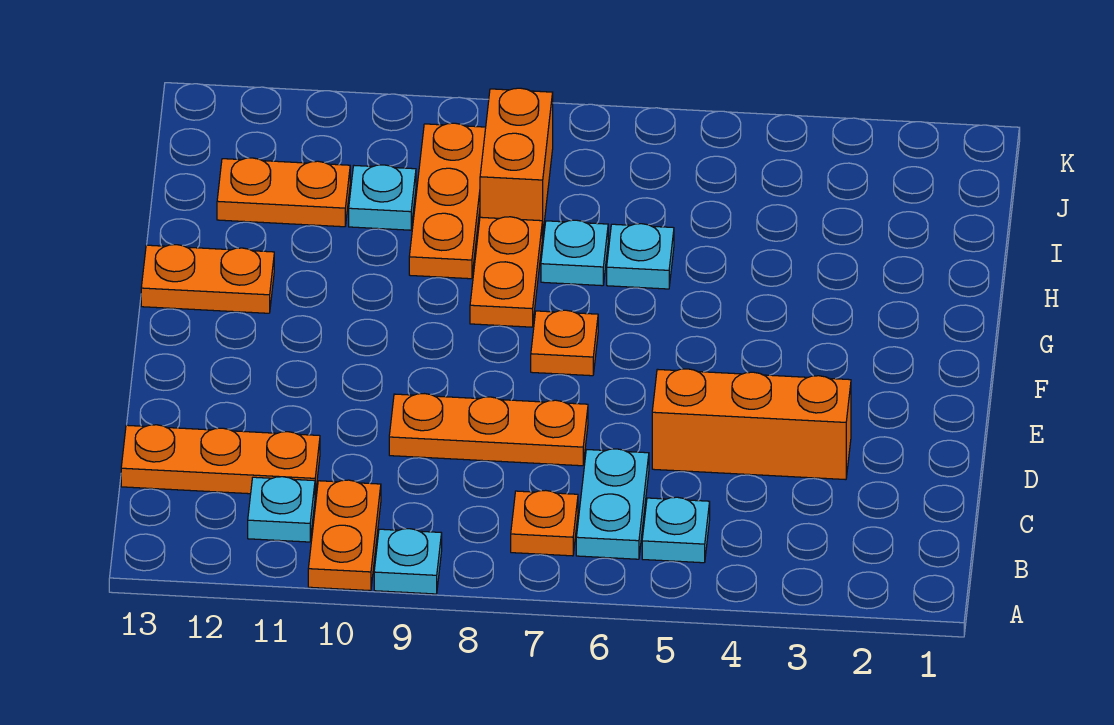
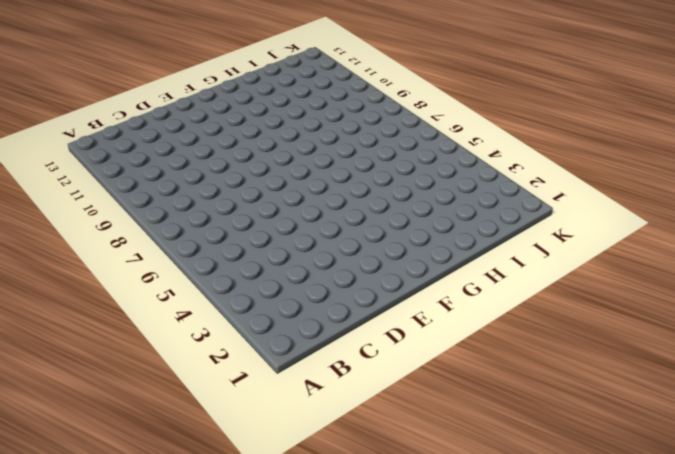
none -> cyan 1x1 plate [374,529,442,594]
none -> orange 1x2 plate [308,480,381,591]
none -> cyan 1x1 plate [642,497,710,563]

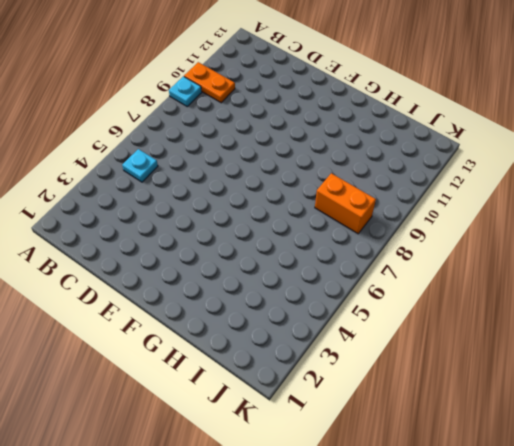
none -> cyan 1x2 plate [576,449,649,559]
none -> orange 1x1 plate [511,490,578,556]
none -> cyan 1x1 plate [248,477,315,542]

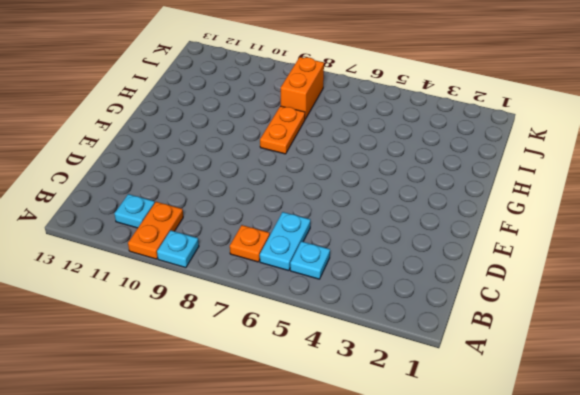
none -> orange 1x3 plate [121,425,320,495]
none -> orange 1x3 brick [652,369,851,480]
none -> orange 1x3 plate [389,394,588,466]

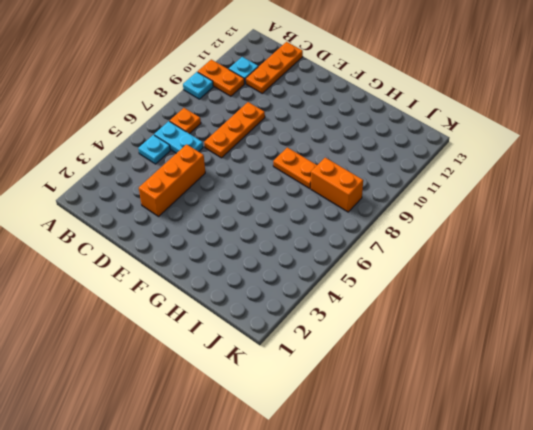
none -> orange 1x1 plate [531,310,598,376]
none -> orange 1x2 plate [141,245,274,313]
none -> cyan 1x1 plate [607,224,674,289]

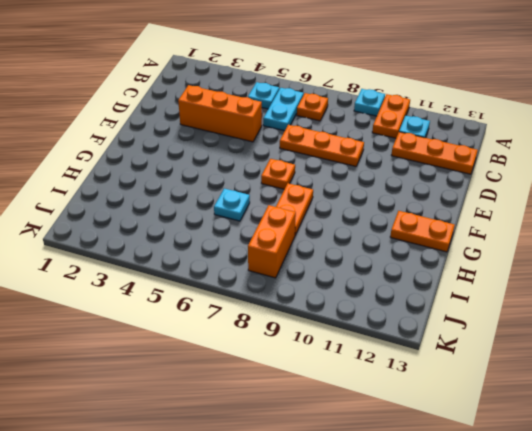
none -> cyan 1x1 plate [541,220,608,286]
none -> orange 1x3 plate [409,123,486,279]
none -> cyan 1x1 plate [349,165,416,230]

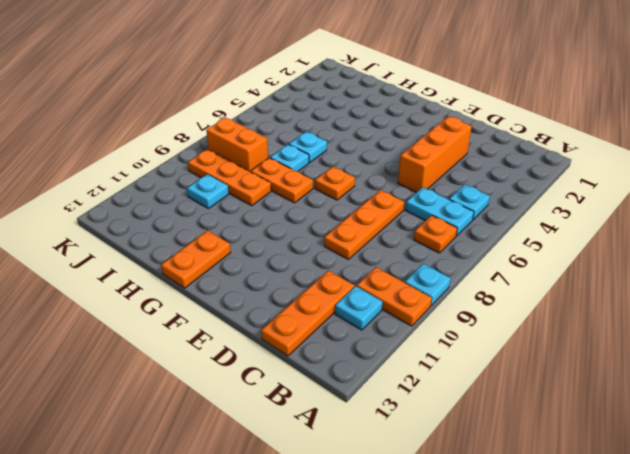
none -> orange 1x2 plate [217,158,350,227]

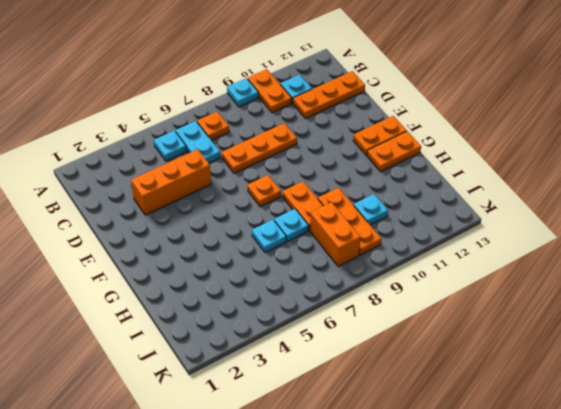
orange 1x2 plate [353,116,407,156] -> orange 1x2 plate moved to [217,158,350,227]

